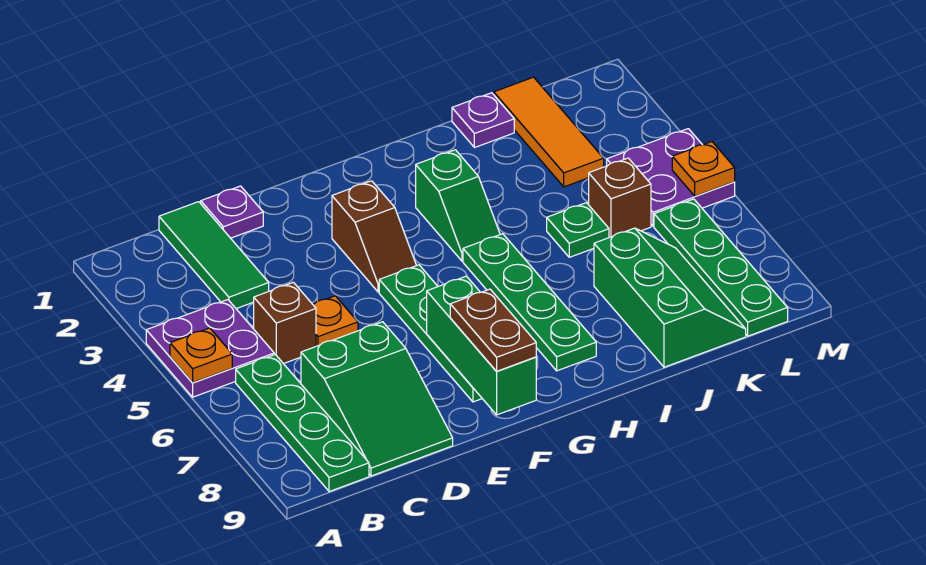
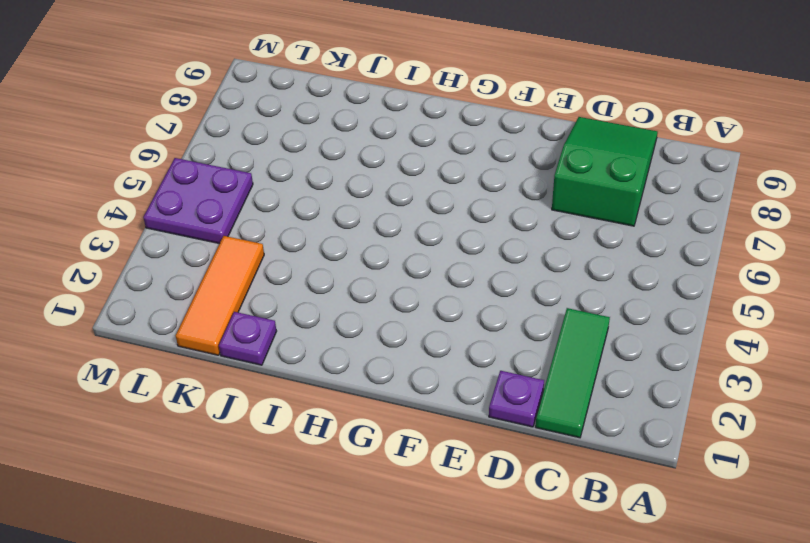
none -> purple 2x2 plate [146,300,274,397]
none -> green 1x4 plate [236,355,369,492]
none -> brown 1x1 brick [254,282,316,364]

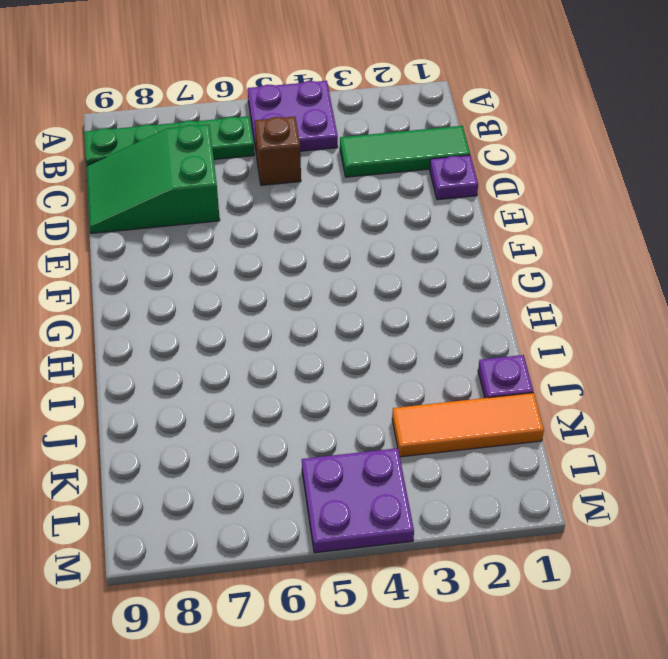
none -> orange 1x1 plate [313,296,358,346]
none -> brown 1x2 slope [332,181,416,292]
none -> green 1x4 plate [379,265,482,402]

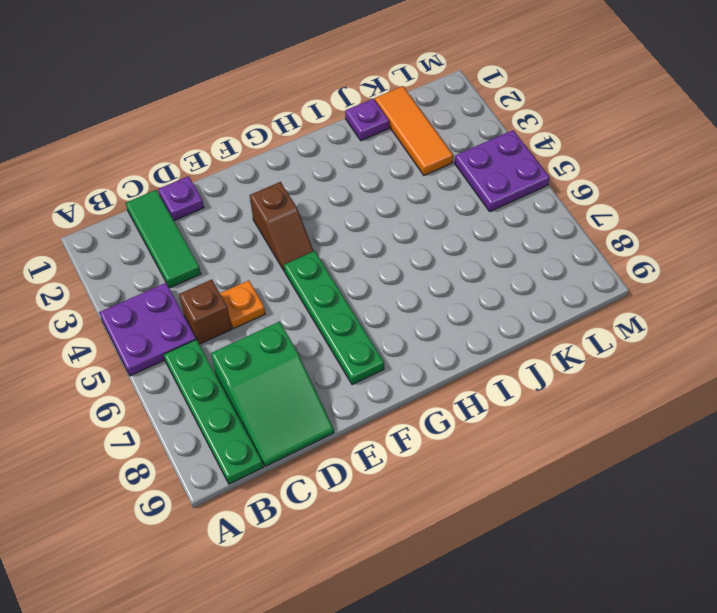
none -> green 1x2 slope [416,150,500,261]
none -> green 1x4 plate [463,234,596,371]
none -> green 1x1 plate [547,203,609,257]

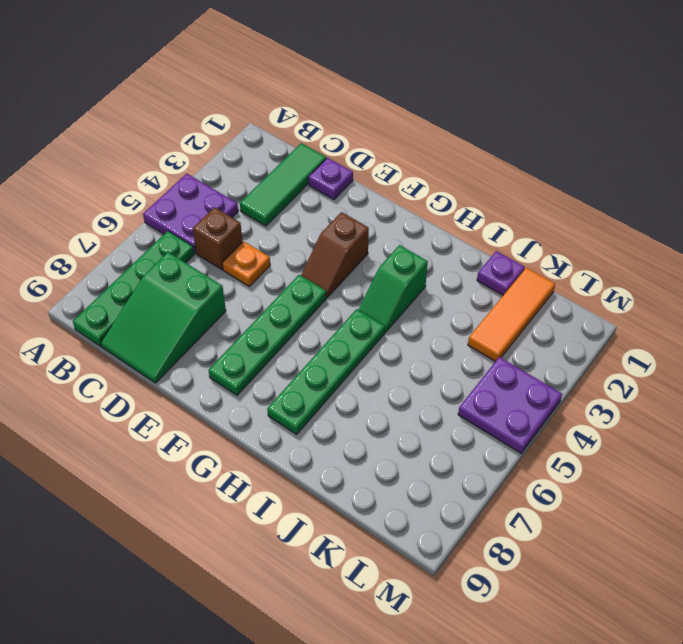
none -> green 1x1 plate [547,203,609,257]
none -> green 2x3 slope [594,228,746,367]
none -> brown 1x1 brick [589,158,651,237]

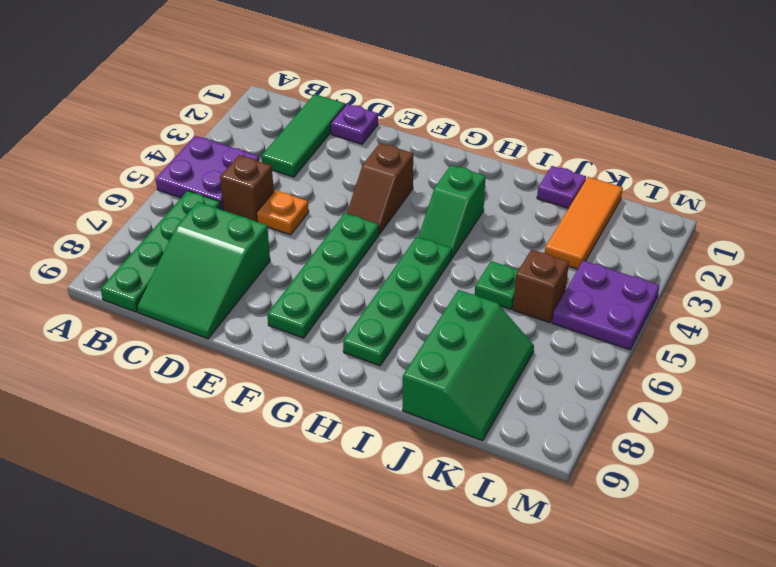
none -> green 1x4 plate [654,199,788,336]
none -> orange 1x1 plate [170,328,232,383]
none -> green 1x3 brick [427,276,536,415]

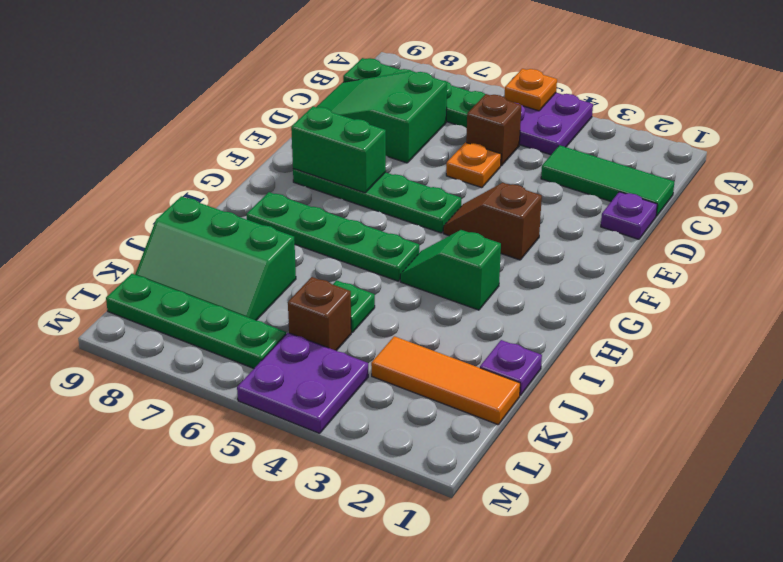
green 1x2 brick [291,106,386,193] -> green 1x3 brick [427,276,536,415]
none -> orange 1x1 plate [672,142,735,196]
none -> brown 1x2 plate [450,289,536,371]

